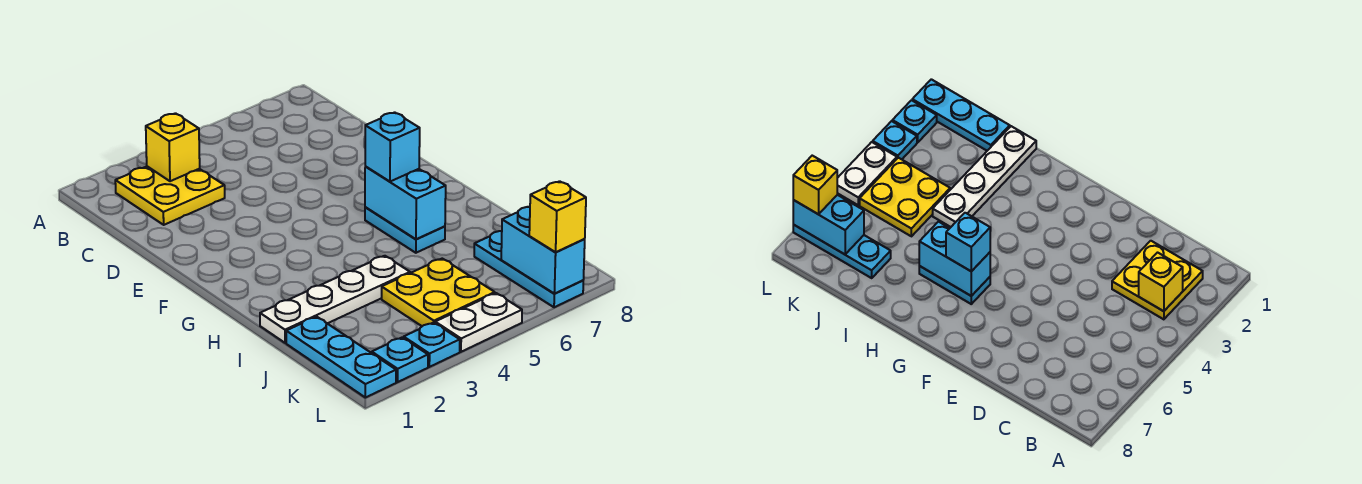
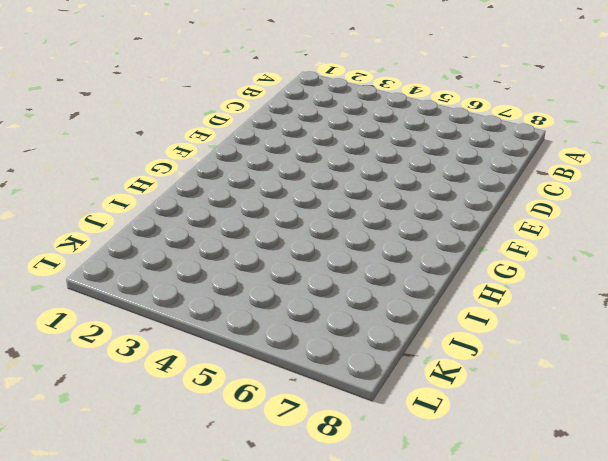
none -> yellow 2x2 plate [115,166,225,225]
none -> cyan 1x2 plate [365,207,445,253]
none -> white 1x4 plate [260,256,410,343]

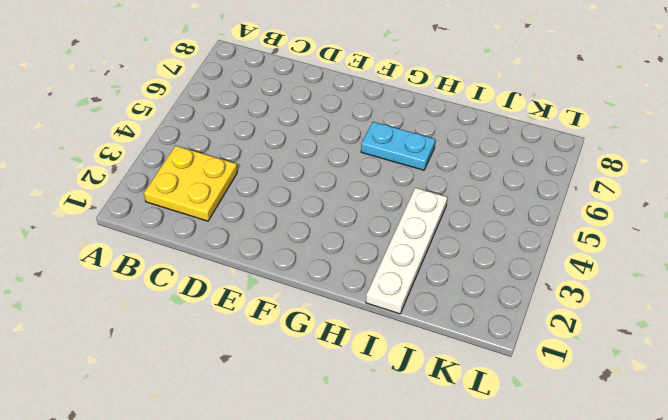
none -> cyan 1x3 plate [286,317,396,398]
none -> yellow 2x2 plate [382,259,495,326]
none -> cyan 1x3 plate [474,231,583,307]

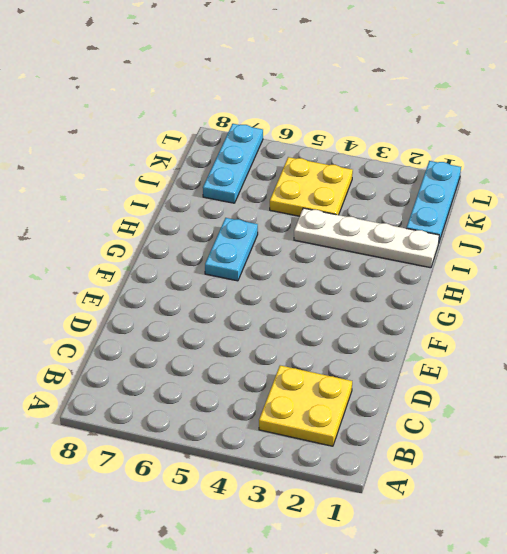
none -> cyan 1x1 plate [372,337,428,382]
none -> cyan 1x1 plate [404,322,460,367]
none -> white 1x2 plate [435,293,522,352]

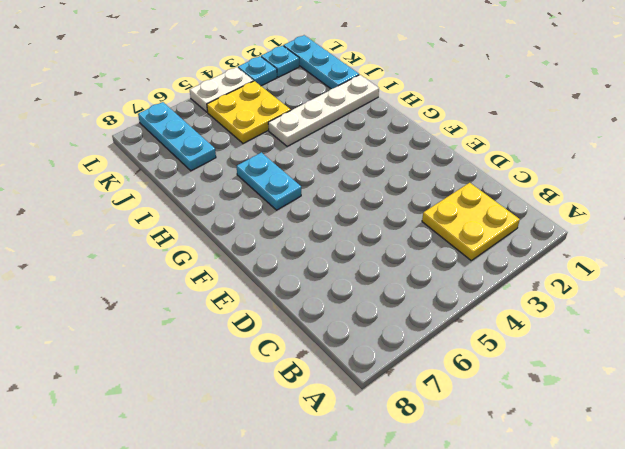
none -> yellow 1x1 brick [146,113,200,181]
none -> cyan 1x2 brick [365,166,446,239]
none -> cyan 1x2 brick [501,207,585,294]

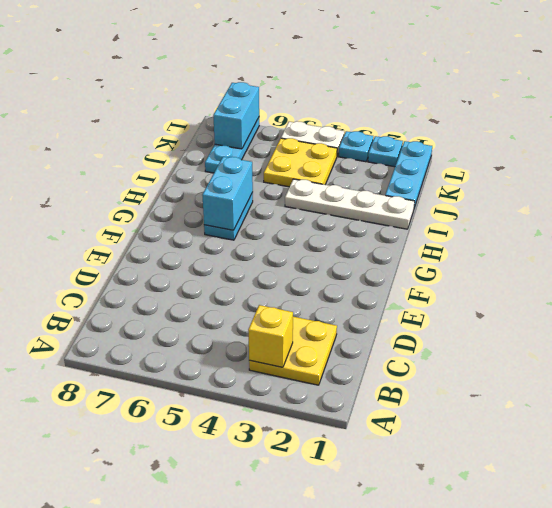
none -> cyan 1x1 brick [365,112,420,182]
none -> yellow 1x1 brick [529,181,586,252]

